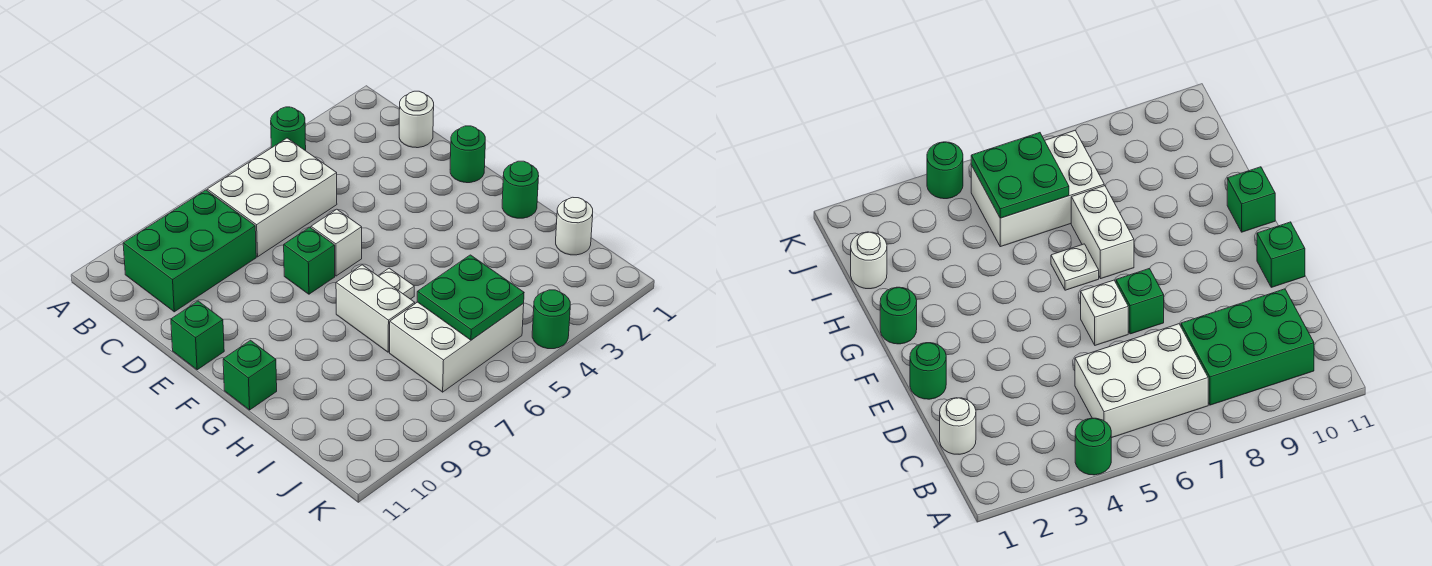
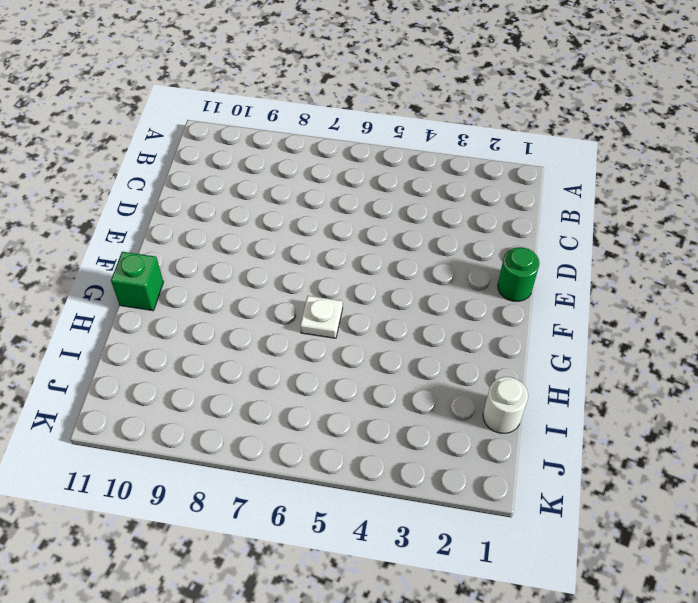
none -> green 1x1 round brick [271,107,306,151]
none -> white 2x3 brick [207,138,337,257]
none -> green 2x3 brick [123,190,256,312]

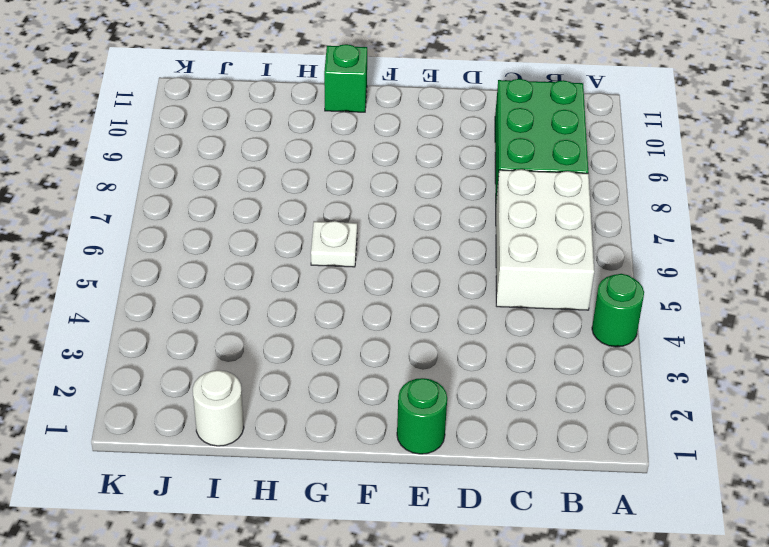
none -> white 1x1 round brick [399,91,434,148]
none -> white 1x1 brick [311,209,362,276]
none -> green 1x1 brick [284,227,335,294]

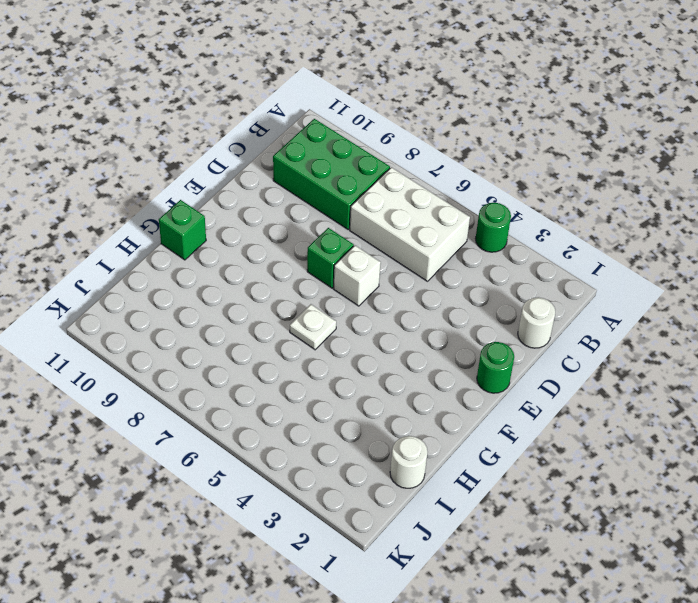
none -> green 1x1 brick [171,301,224,370]
none -> green 1x1 round brick [502,161,539,218]
none -> white 1x2 brick [336,265,415,352]

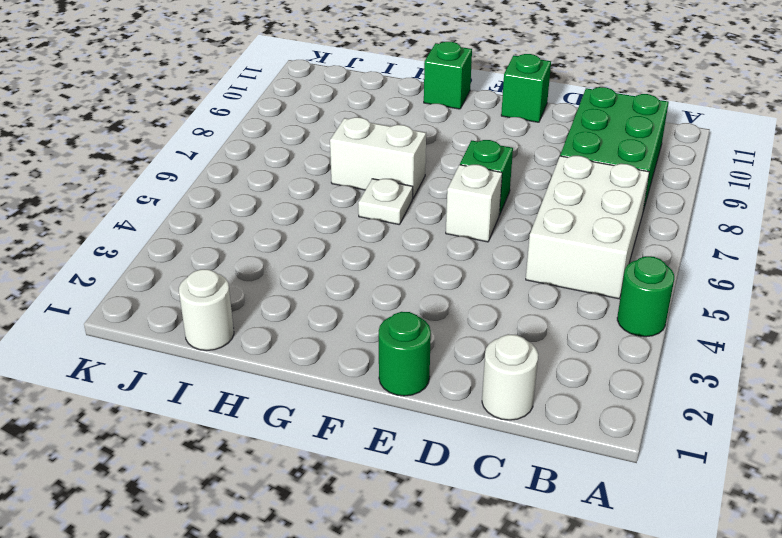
none -> green 1x1 round brick [502,161,539,218]
none -> white 2x3 brick [390,302,524,392]
none -> green 1x1 round brick [532,290,570,349]

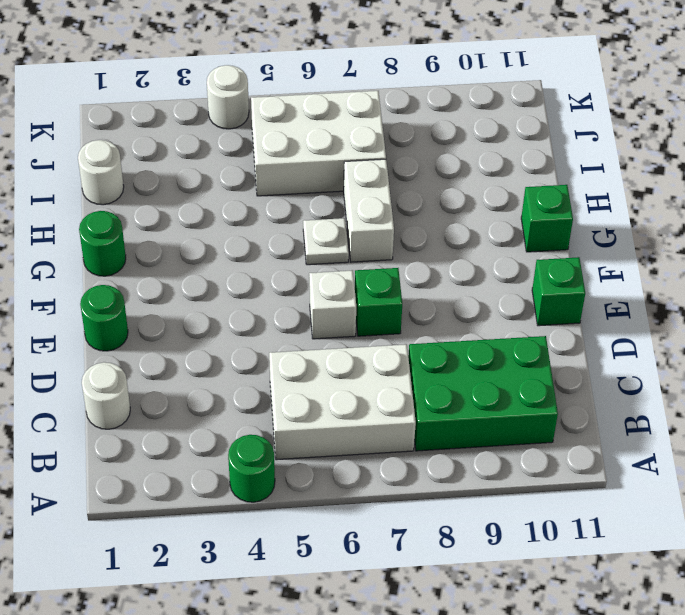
white 1x1 round brick [207,65,249,129] -> green 1x1 round brick [532,290,570,349]
none -> green 2x2 plate [417,255,524,340]

